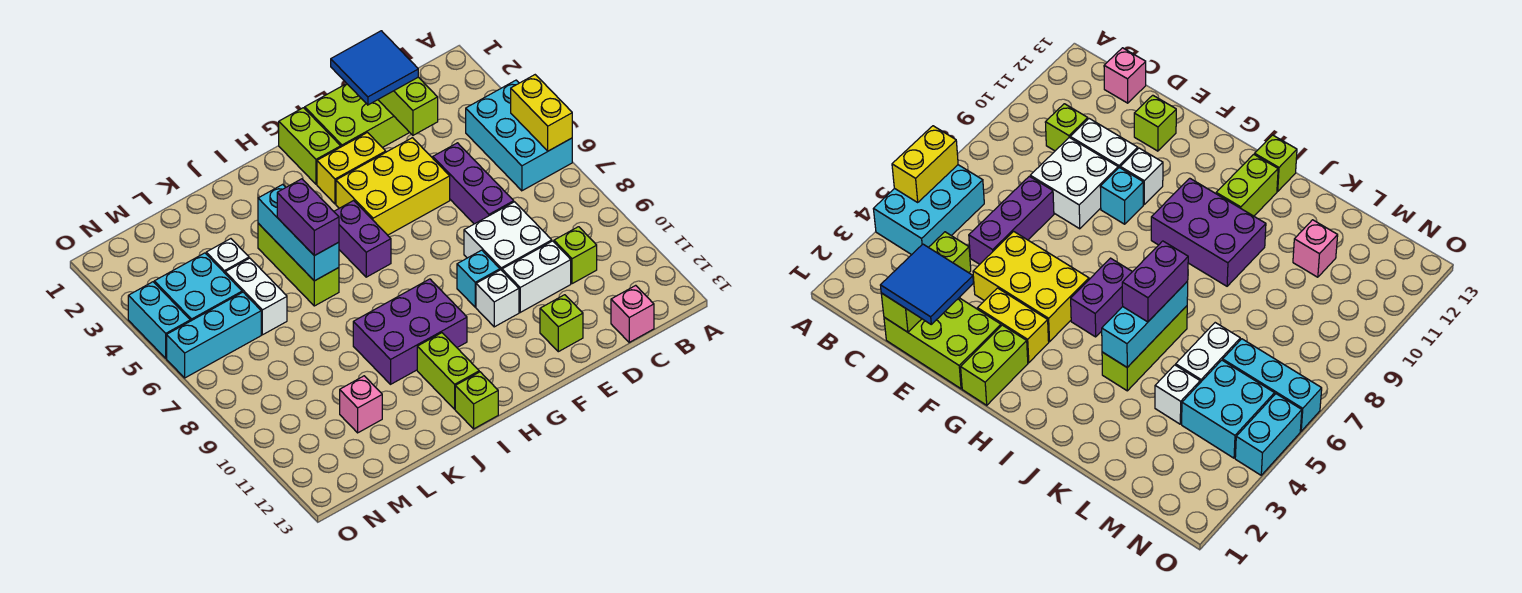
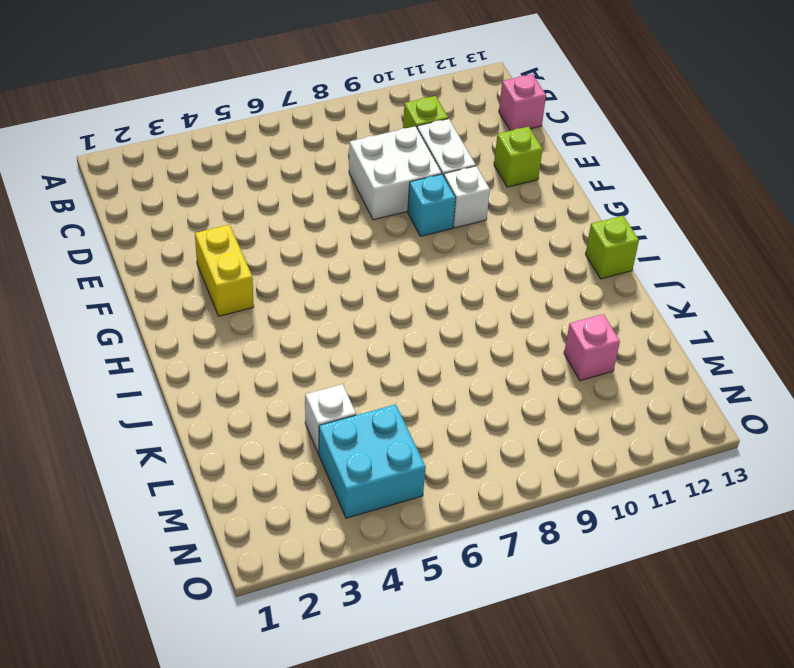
none -> cyan 2x3 brick [466,80,572,191]
none -> lime 2x3 brick [305,84,410,148]
none -> purple 1x3 brick [433,143,514,224]

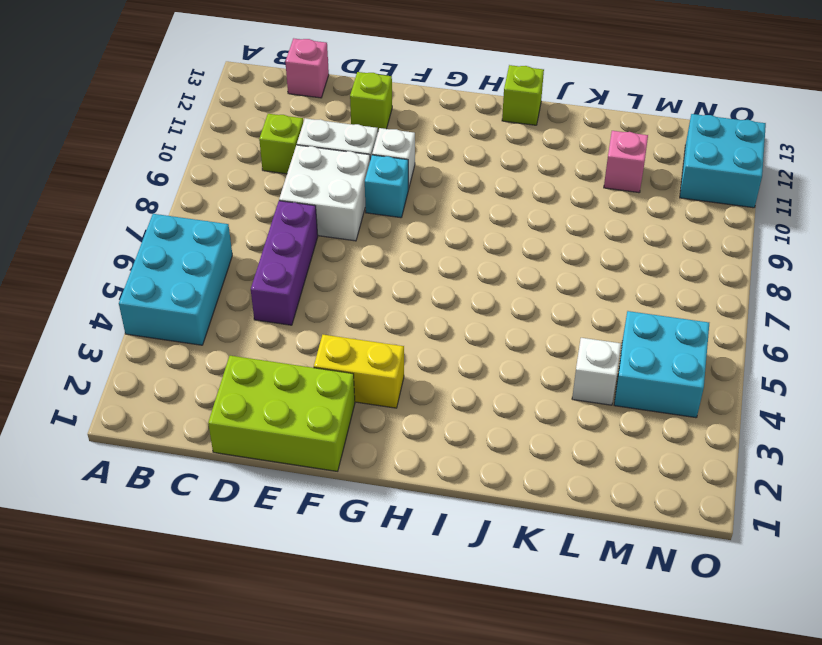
cyan 2x2 brick [680,114,766,208] -> none
none -> yellow 2x3 brick [336,138,450,235]
none -> lime 1x2 brick [279,108,341,184]
none -> purple 1x2 brick [334,201,391,277]

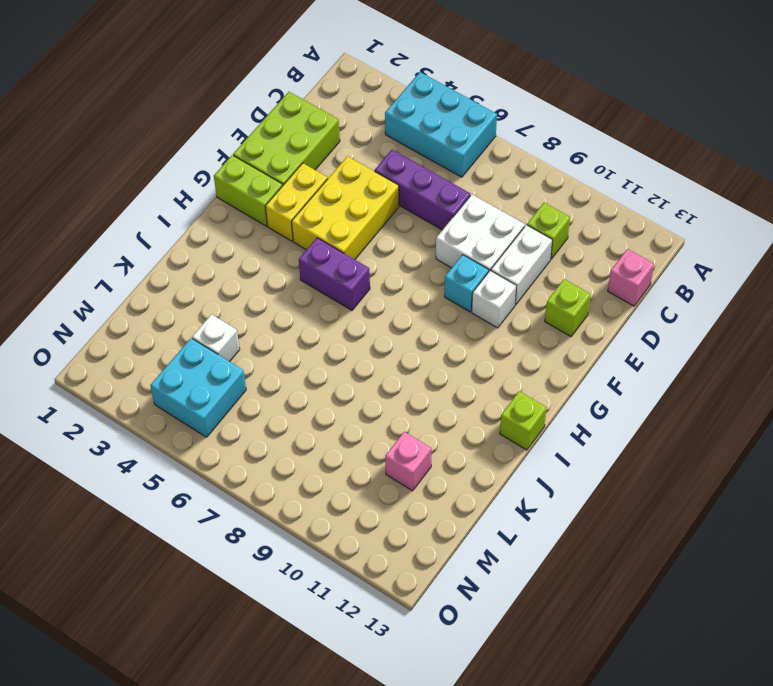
none -> purple 2x3 brick [353,279,467,384]
none -> lime 1x2 brick [417,333,479,409]
none -> lime 1x3 brick [258,224,339,306]

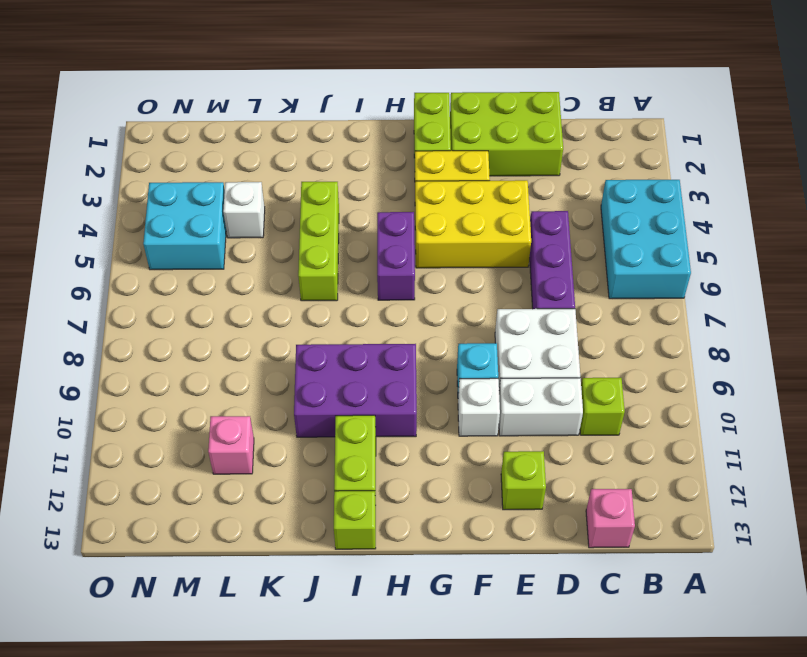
none -> white 1x2 brick [225,258,287,335]
none -> cyan 1x3 brick [167,292,261,378]
none -> cyan 1x2 brick [128,282,190,358]

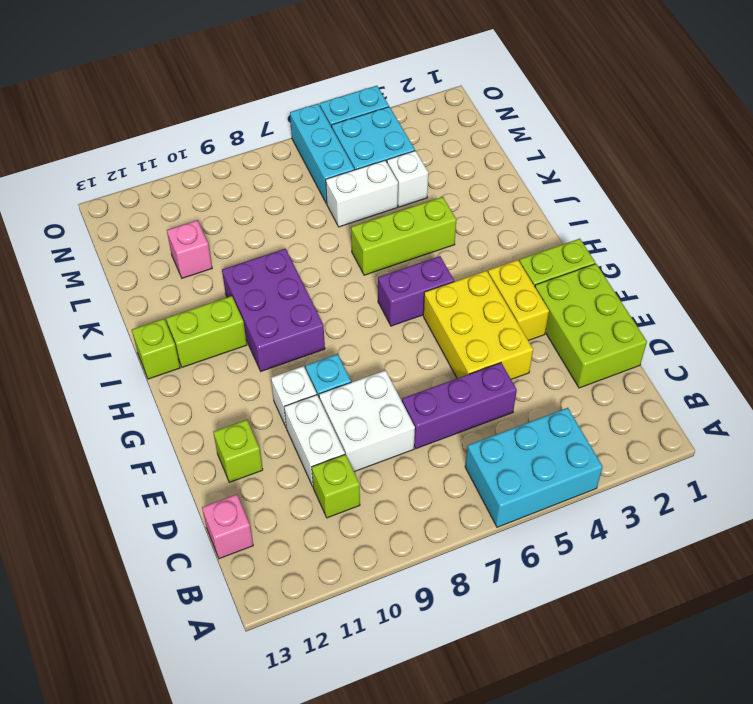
none -> yellow 1x2 brick [511,75,572,151]
none -> lime 1x3 brick [378,77,438,135]
none -> cyan 1x3 brick [258,184,339,281]

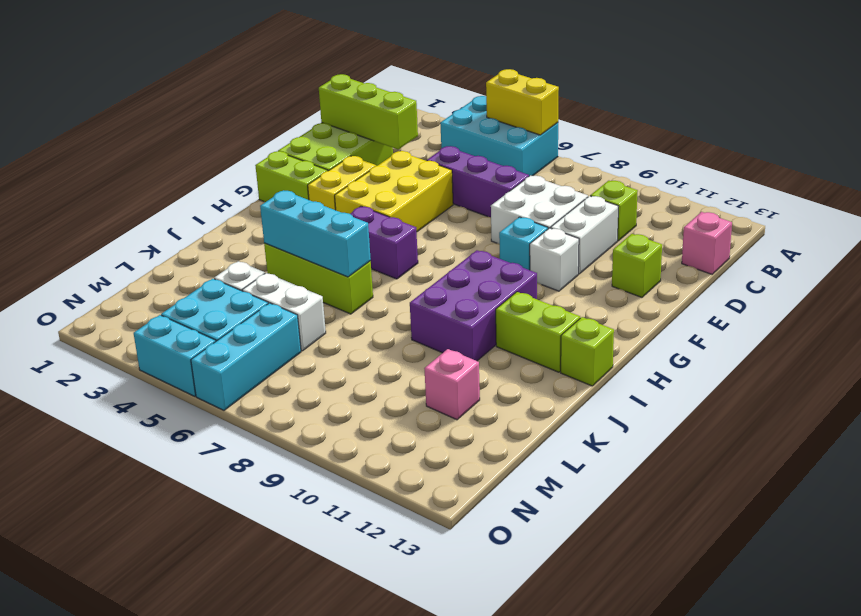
none -> blue 2x2 tile [331,31,418,105]
none -> purple 1x2 brick [277,179,339,256]

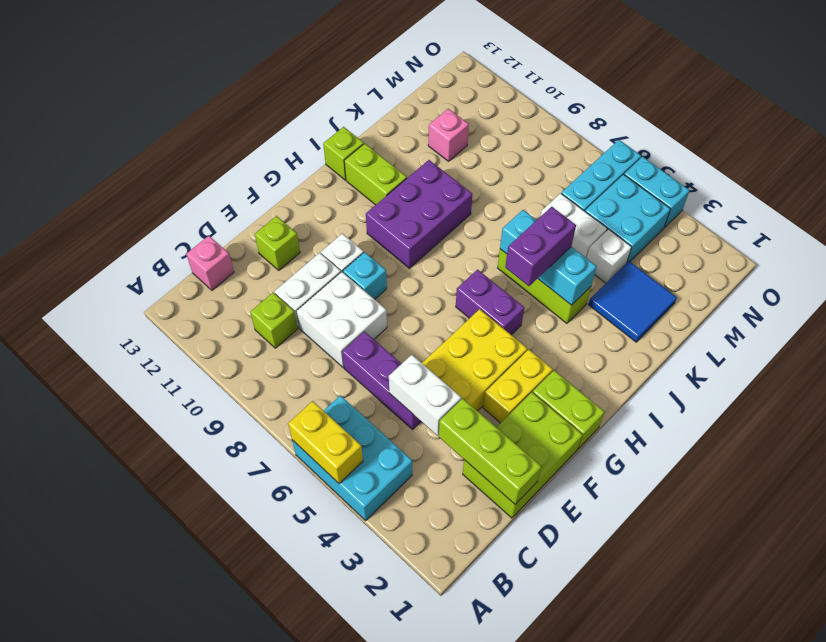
white 1x2 brick [389,355,461,436] -> none
purple 1x2 brick [505,207,576,286] -> purple 1x2 brick turned to [277,179,339,256]
blue 2x2 tile [588,261,677,342] -> blue 2x2 tile moved to [331,31,418,105]

